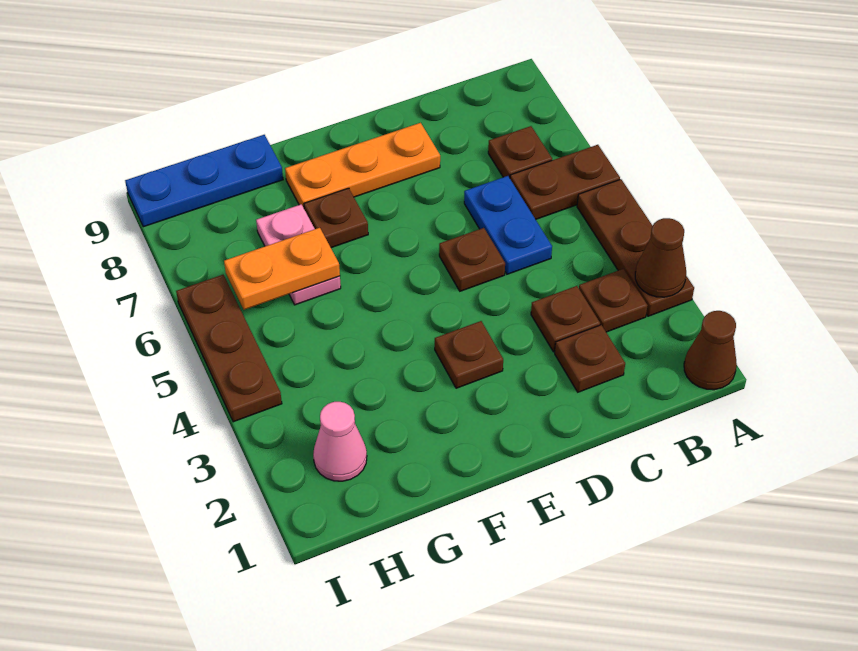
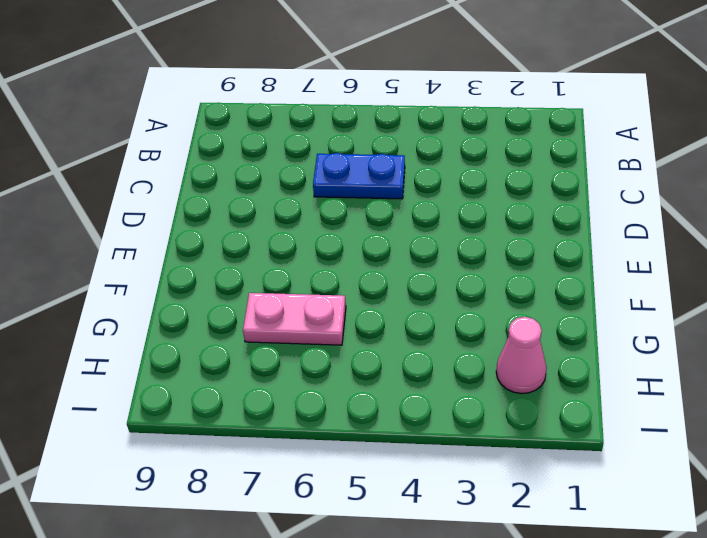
none -> brown 1x1 cone [684,311,737,390]
none -> brown 1x3 plate [577,179,694,316]
none -> brown 1x2 plate [510,145,620,219]

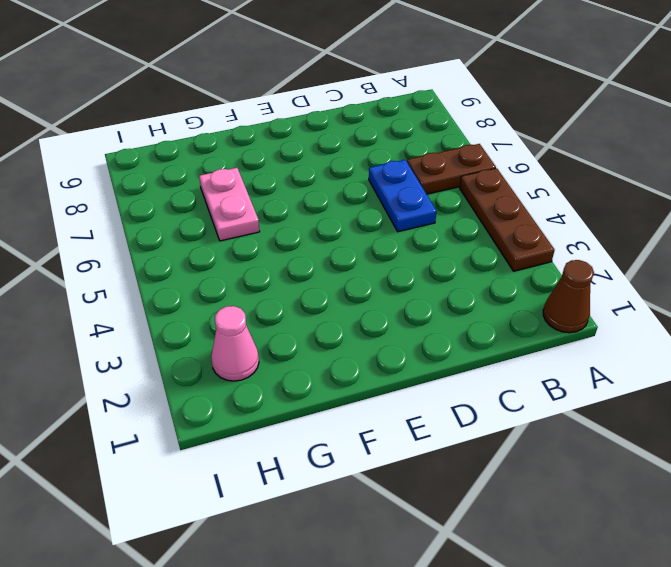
none -> brown 1x1 plate [579,269,648,332]
none -> brown 1x1 plate [488,126,552,178]
none -> brown 1x1 plate [555,325,625,392]

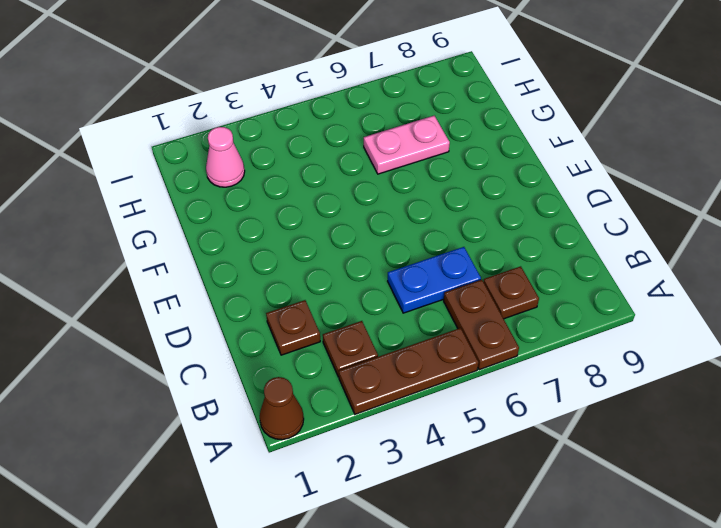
none -> brown 1x1 plate [531,286,600,352]
none -> brown 1x1 plate [439,228,505,291]
none -> orange 1x3 plate [285,123,440,208]

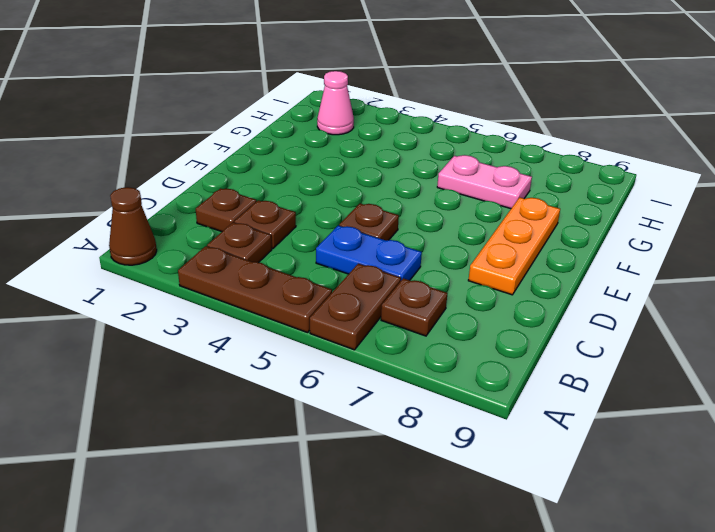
none -> brown 1x1 plate [435,321,503,388]
none -> brown 1x1 plate [304,188,368,248]
none -> blue 1x3 plate [125,135,283,227]

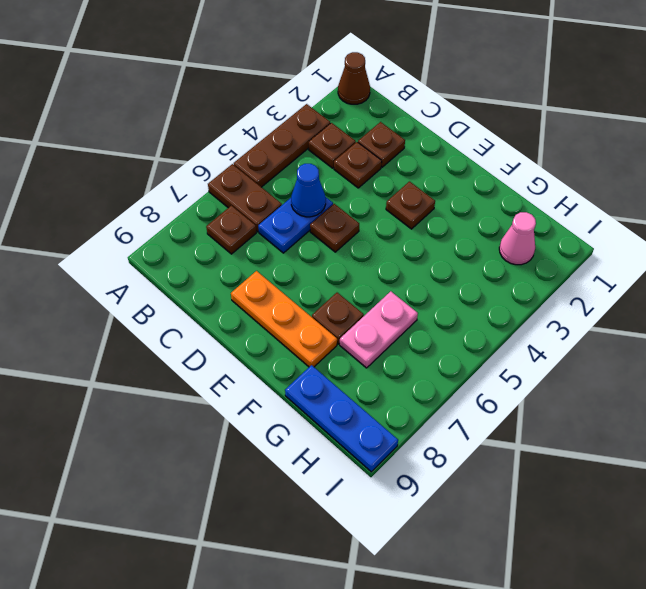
blue 1x1 cone [291,164,326,217] -> none
none -> brown 1x3 plate [176,275,282,422]
none -> brown 1x1 cone [635,218,686,297]
none -> orange 1x2 plate [224,228,340,310]

